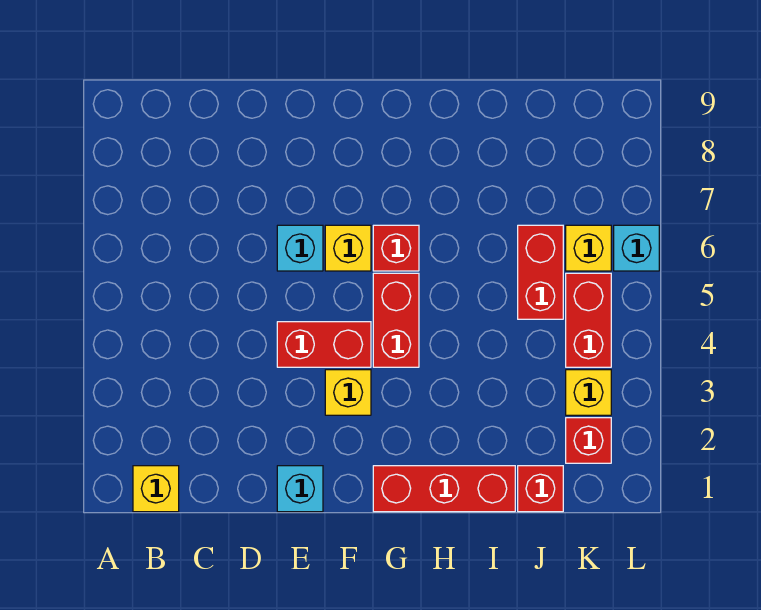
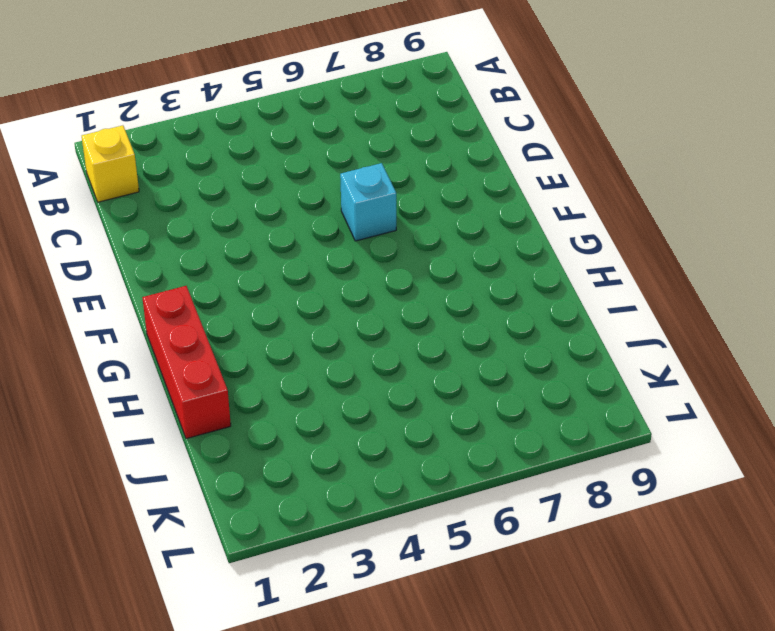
none -> cyan 1x1 brick [277,466,323,512]
none -> red 1x2 brick [277,322,371,367]
none -> yellow 1x1 brick [325,370,371,415]

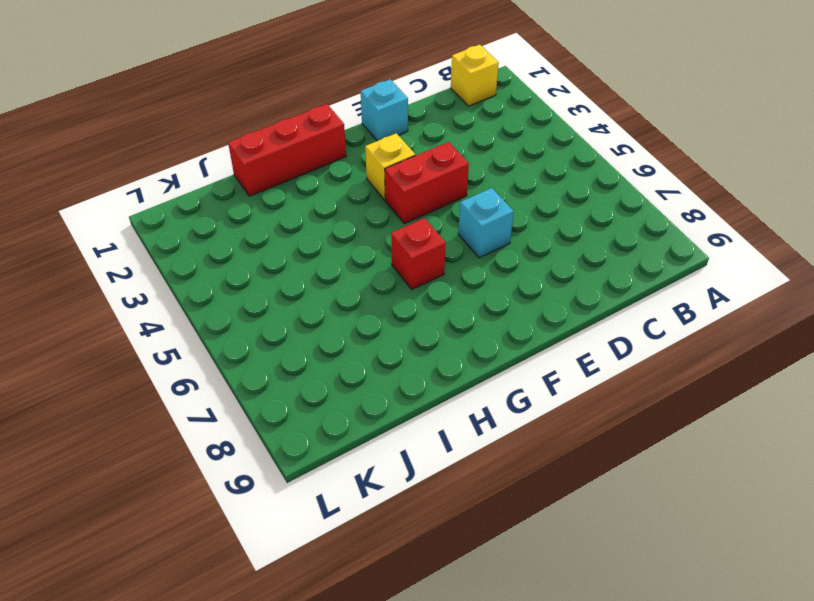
none -> yellow 1x1 brick [325,225,371,271]
none -> red 1x2 brick [373,273,419,367]
none -> red 1x1 brick [518,466,563,512]

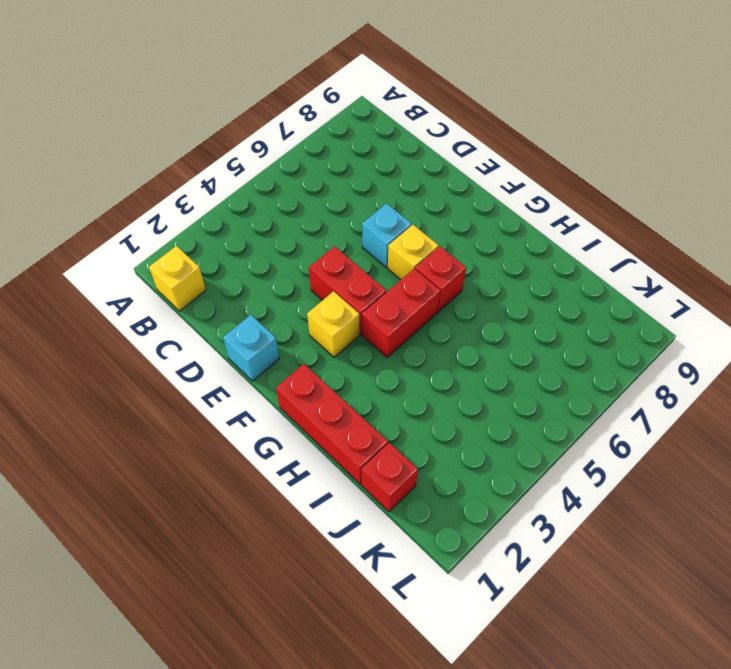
none -> red 1x2 brick [518,225,563,319]
none -> red 1x1 brick [566,418,611,463]
none -> yellow 1x1 brick [566,370,611,415]

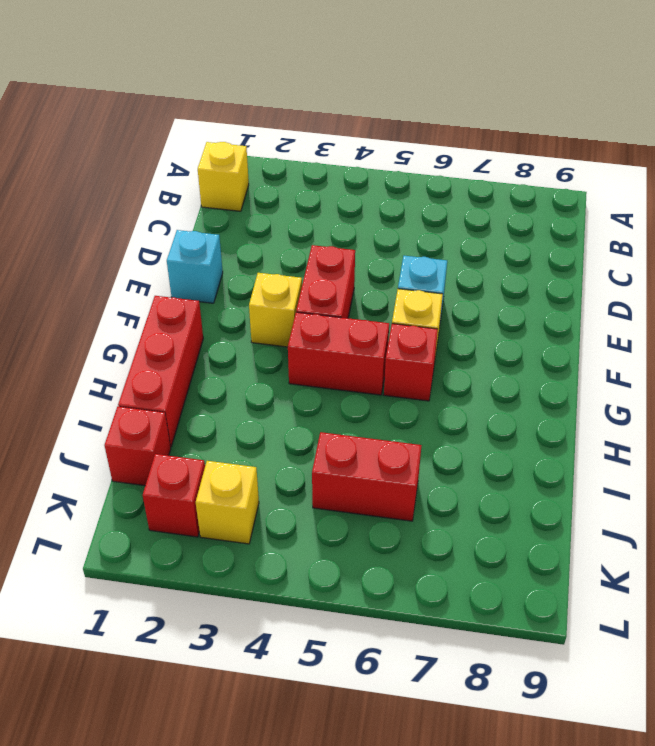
none -> red 1x2 brick [566,273,611,367]
none -> yellow 1x1 brick [566,225,611,271]
none -> cyan 1x1 brick [614,225,659,271]

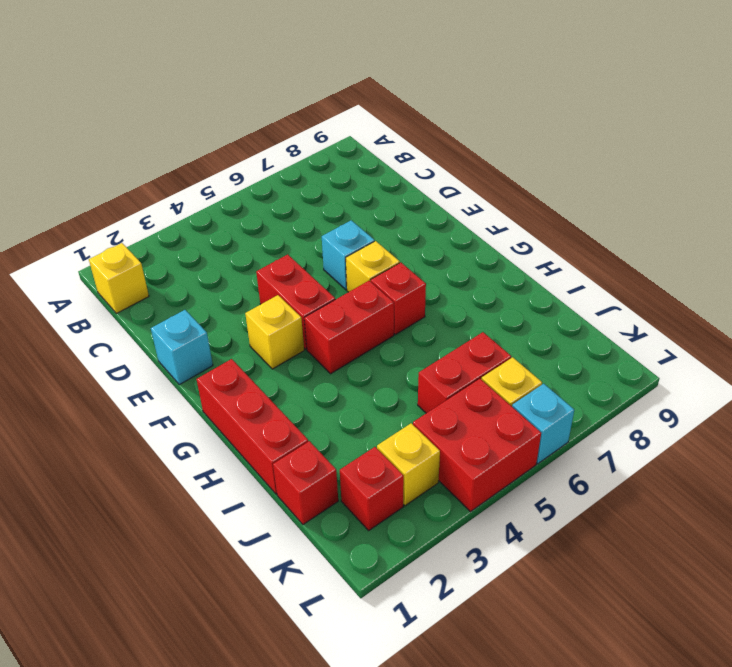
red 2x2 brick [413,379,541,512] -> red 1x2 brick [566,273,611,367]

